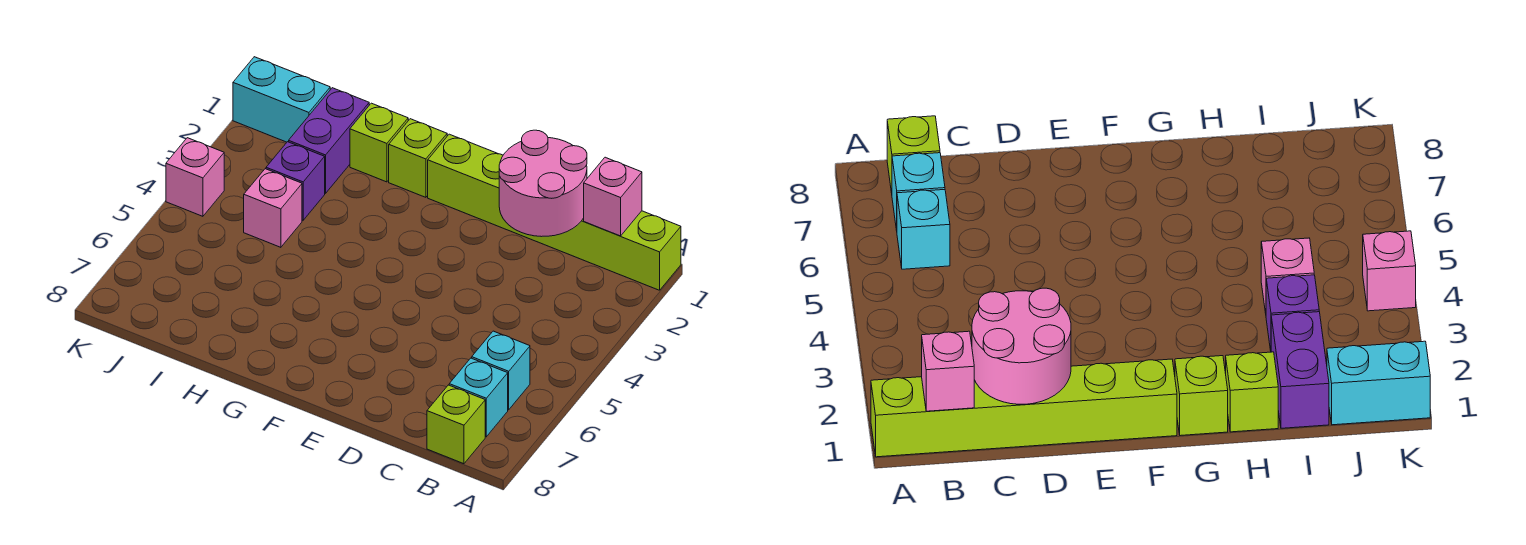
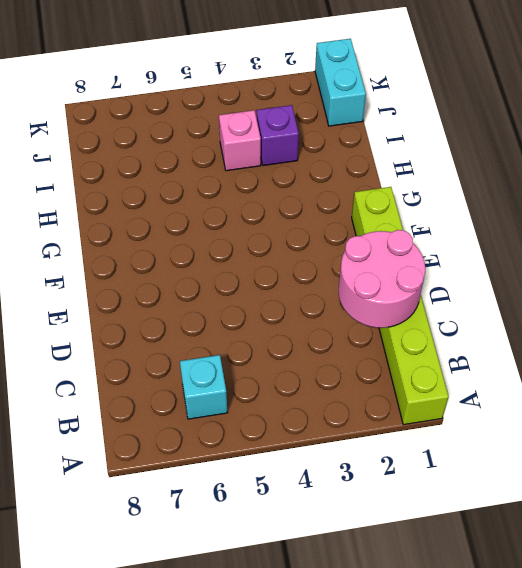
none -> cyan 1x1 brick [449,358,508,437]
none -> lime 1x1 brick [427,385,485,464]
none -> lime 1x1 brick [389,119,447,197]

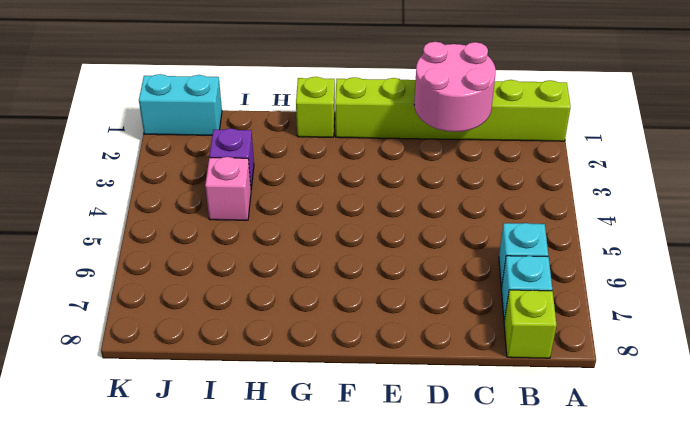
none -> lime 1x1 brick [350,103,408,182]
none -> purple 1x2 brick [289,88,369,193]
none -> pink 1x1 brick [166,138,224,216]

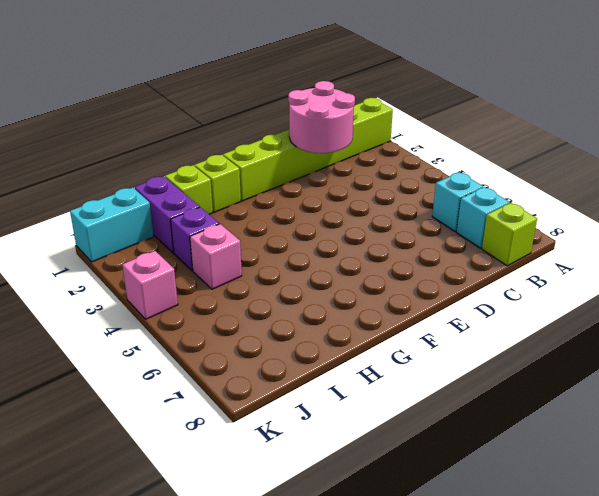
none -> pink 1x1 brick [584,157,642,236]

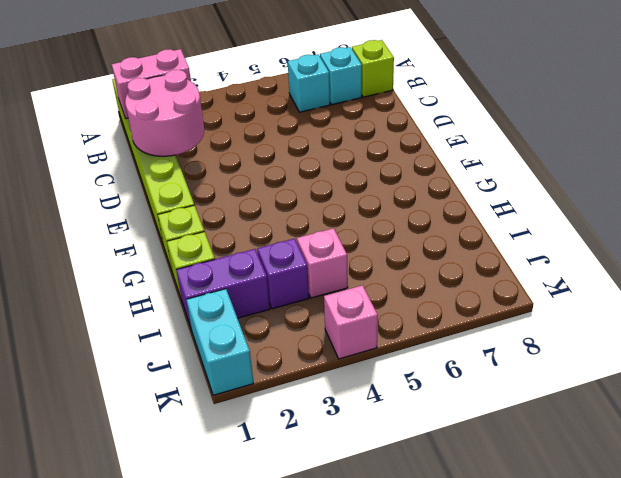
pink 1x2 brick [112,49,191,119] -> pink 1x1 brick [584,157,642,236]

